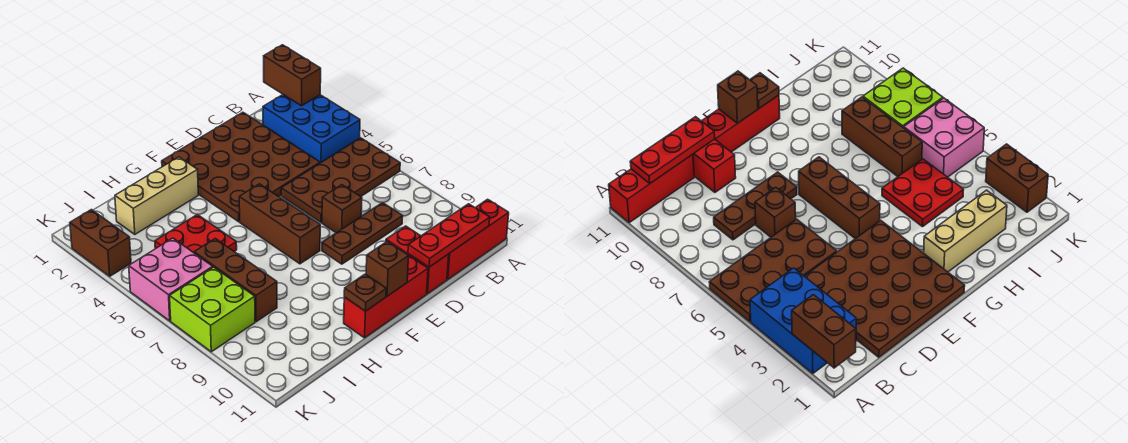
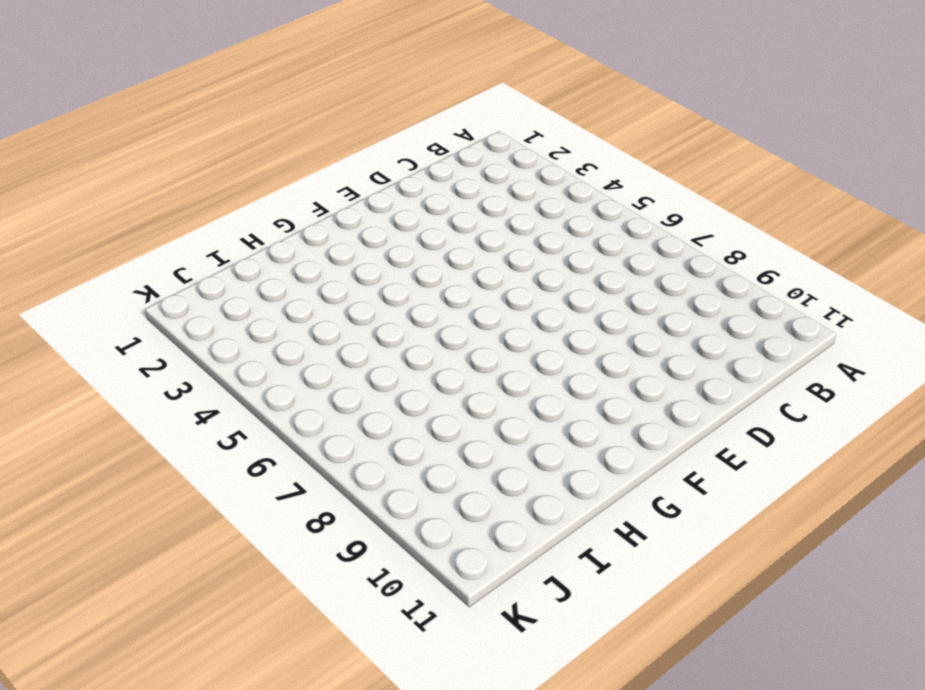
none -> blue 2x3 brick [263,95,360,163]
none -> brown 2x4 plate [281,138,400,222]
none -> red 1x3 brick [447,199,509,279]

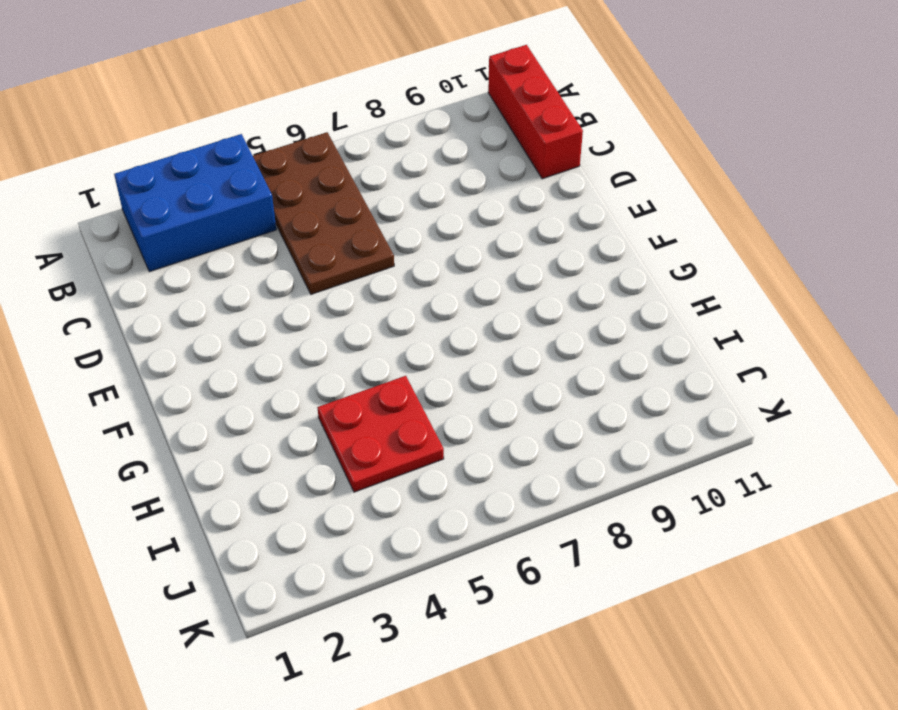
none -> brown 4x4 plate [162,112,320,222]
none -> brown 1x3 plate [322,203,403,264]
none -> brown 1x1 brick [322,185,362,233]

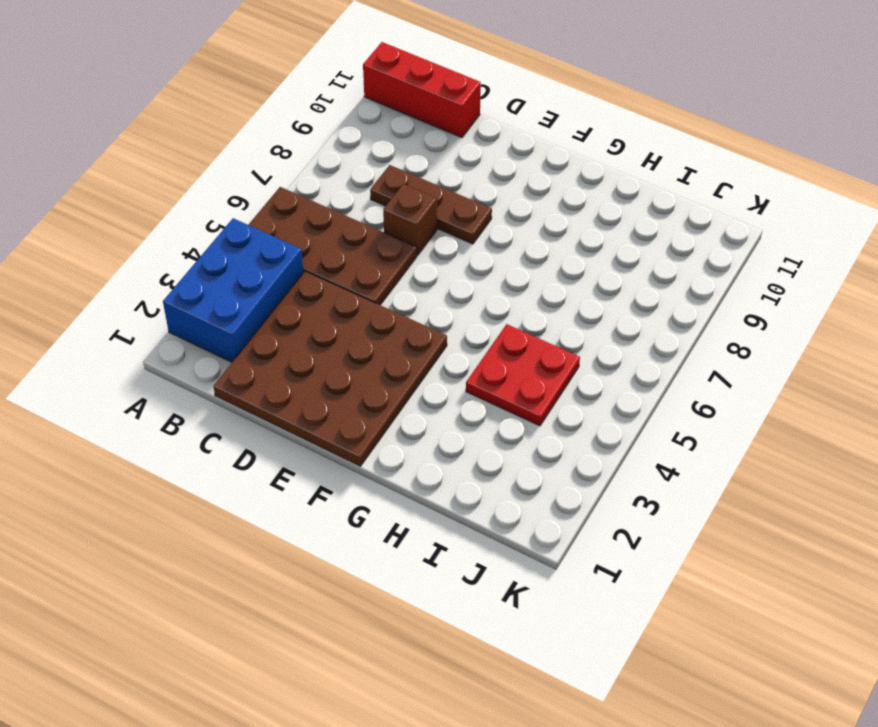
none -> red 1x2 brick [386,226,449,294]
none -> red 1x3 brick [344,256,428,338]
none -> brown 1x3 brick [239,184,320,264]

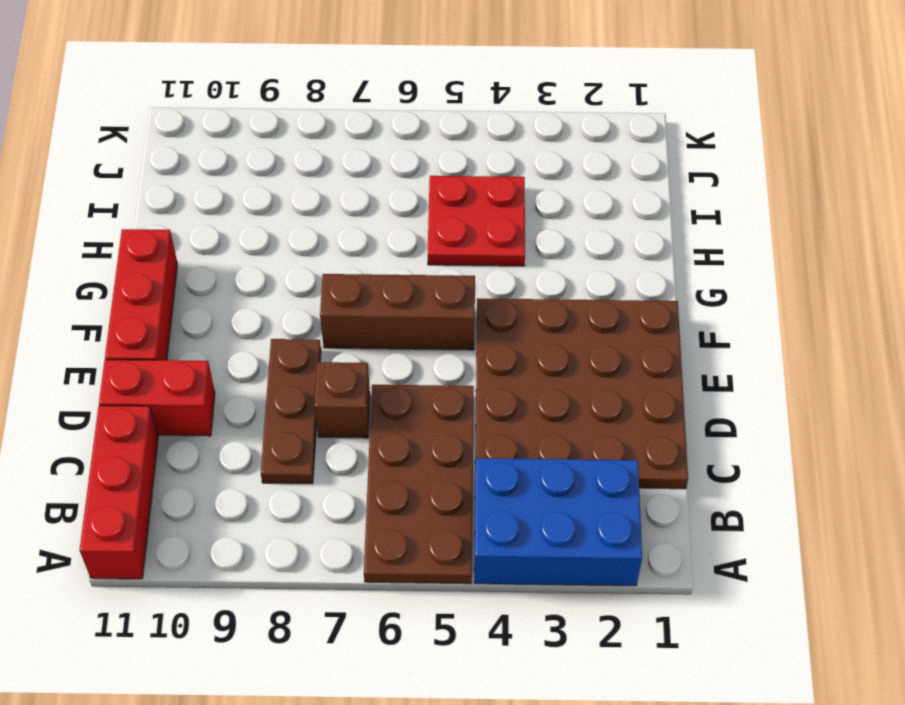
none -> tan 1x3 brick [115,157,198,234]
none -> brown 1x3 brick [194,239,277,322]
none -> pink 2x2 brick [129,238,213,321]

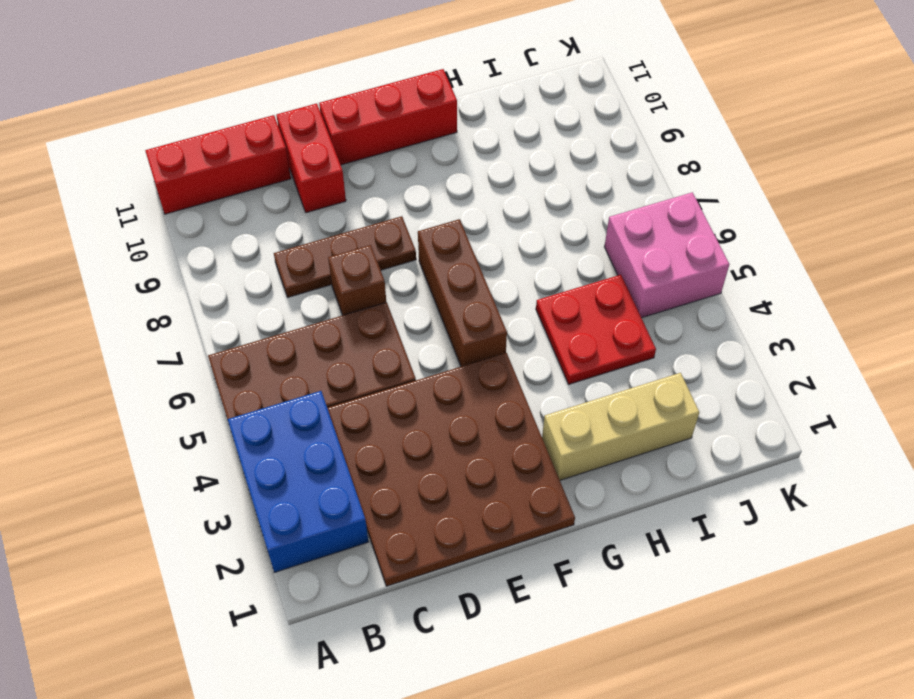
none -> brown 1x3 brick [194,239,277,322]
none -> lime 2x2 brick [170,267,255,352]
none -> brown 1x2 brick [70,210,131,276]

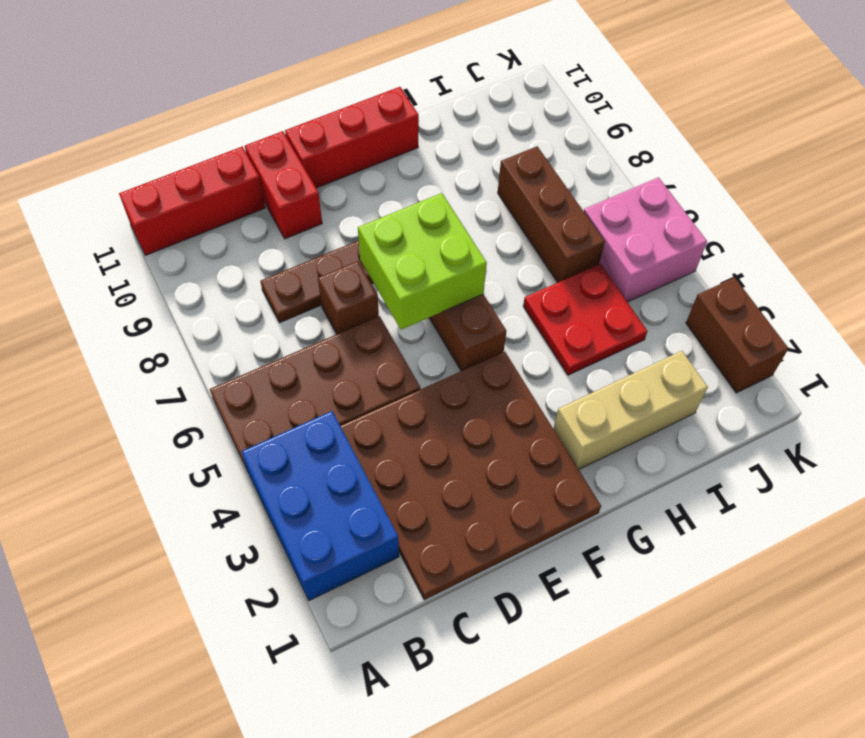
lime 2x2 brick [358,193,487,330] -> lime 2x2 brick moved to [170,267,255,352]
none -> brown 1x2 brick [264,45,321,106]
none -> red 1x3 plate [408,204,490,267]
none -> brown 1x1 brick [366,241,409,296]

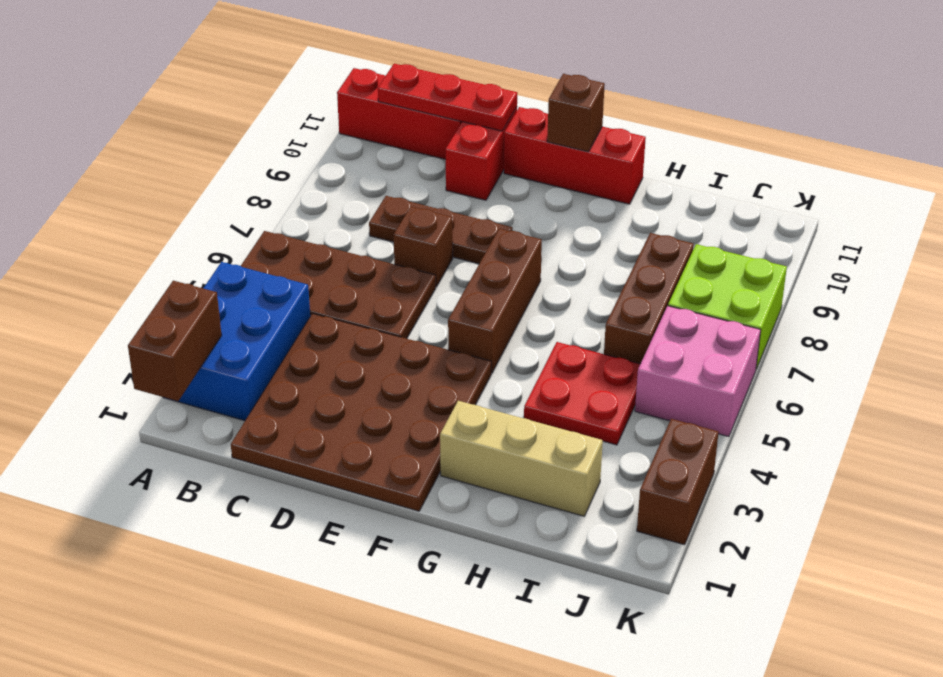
none -> brown 1x1 plate [344,274,386,311]

